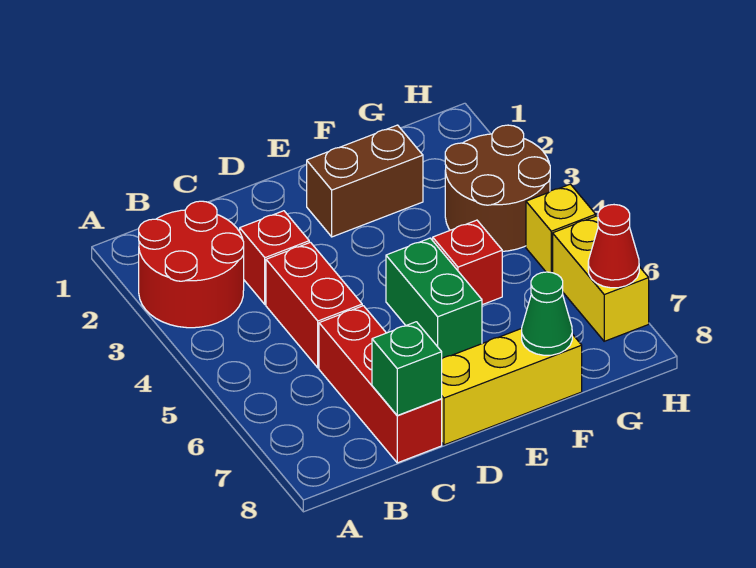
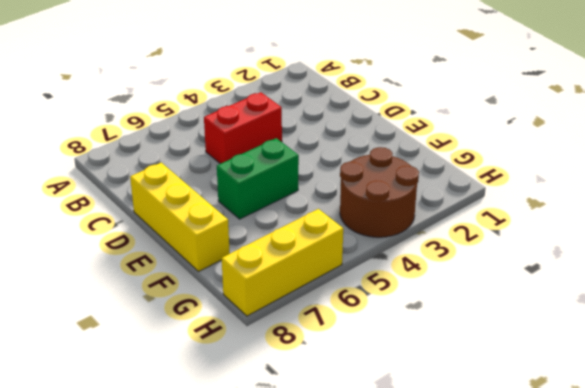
yellow 1x3 brick [222,209,343,316] -> yellow 1x2 brick [553,216,649,341]
none -> red 2x2 round brick [139,201,244,328]
none -> red 1x1 brick [240,211,309,304]
none -> red 1x3 brick [319,306,442,463]

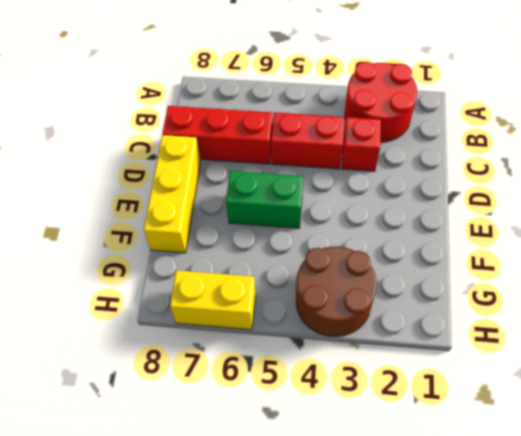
none -> brown 1x2 brick [307,125,423,237]
none -> red 1x1 brick [433,220,502,305]
none -> yellow 1x1 brick [526,184,596,273]

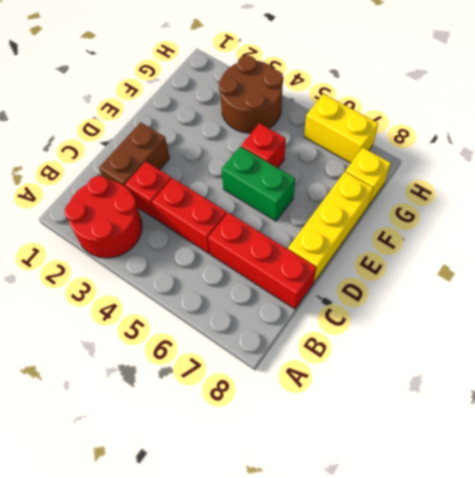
brown 1x2 brick [99,122,170,187] -> brown 1x2 brick moved to [307,125,423,237]
yellow 1x1 brick [345,148,391,206] -> yellow 1x1 brick moved to [526,184,596,273]
none -> green 1x1 brick [372,322,442,415]
none -> green 1x1 cone [522,272,572,355]
none -> red 1x1 cone [588,205,639,288]

